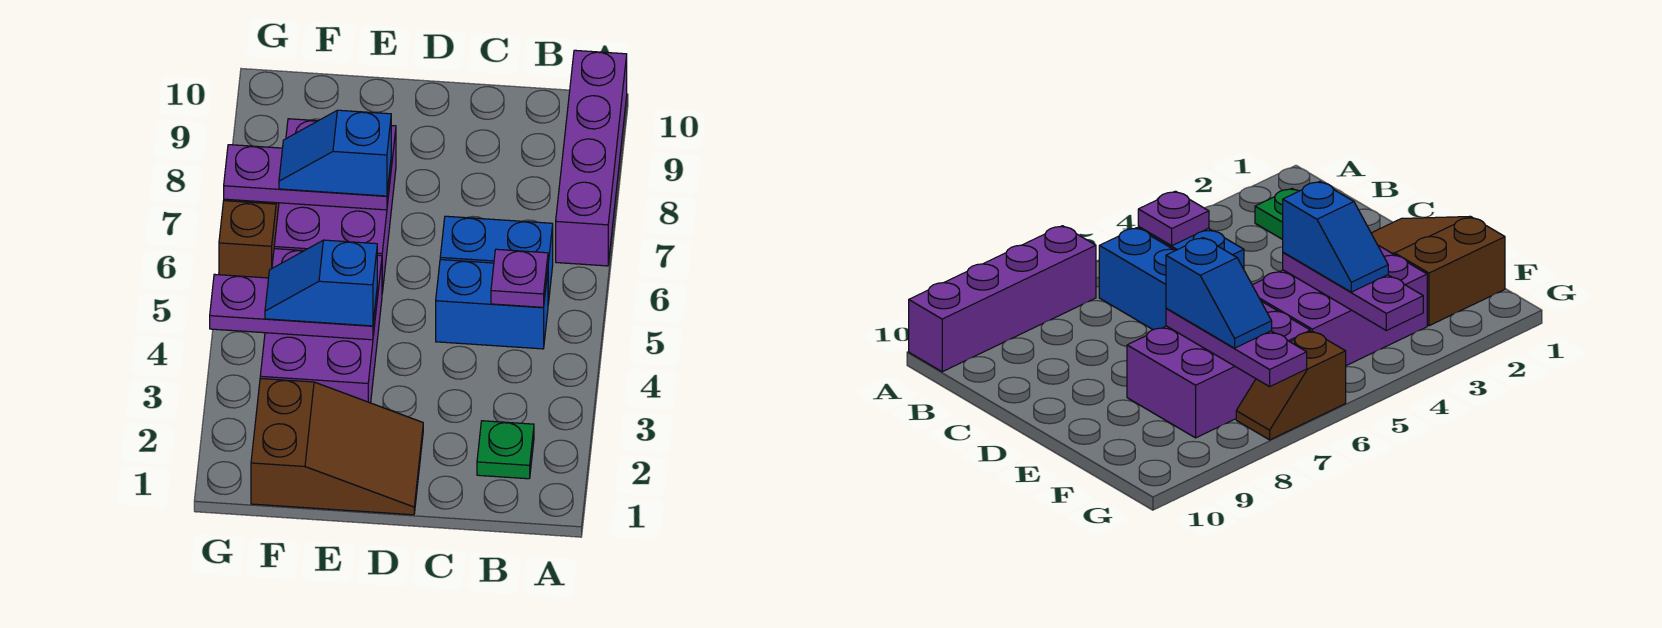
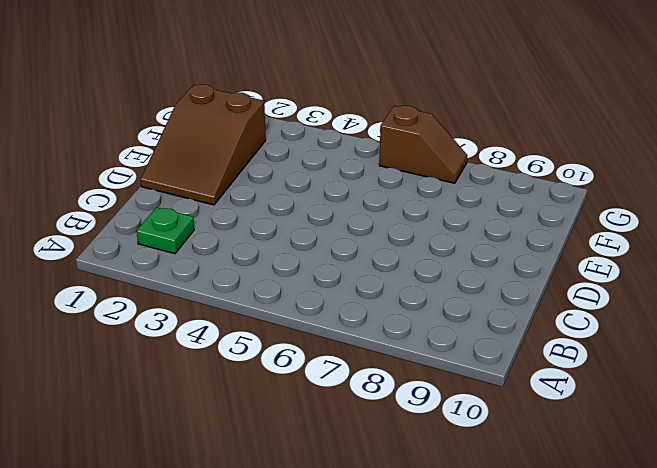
none -> purple 1x4 brick [556,50,627,266]
none -> blue 1x2 brick [436,260,548,349]
none -> blue 1x2 brick [440,216,553,304]

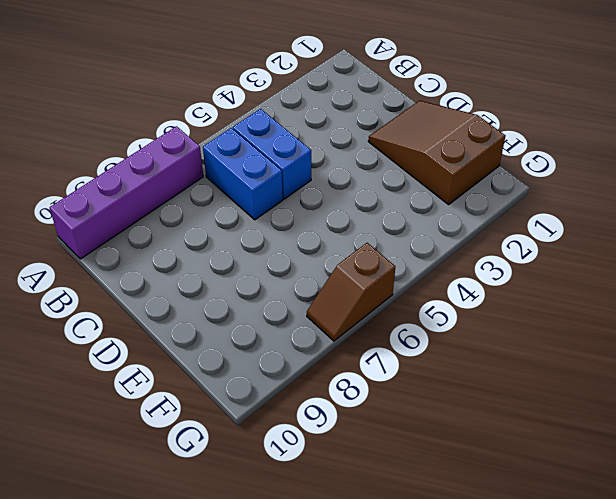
none -> green 1x1 plate [477,421,534,479]
none -> purple 2x3 brick [260,249,382,403]
none -> purple 2x3 brick [274,119,396,293]

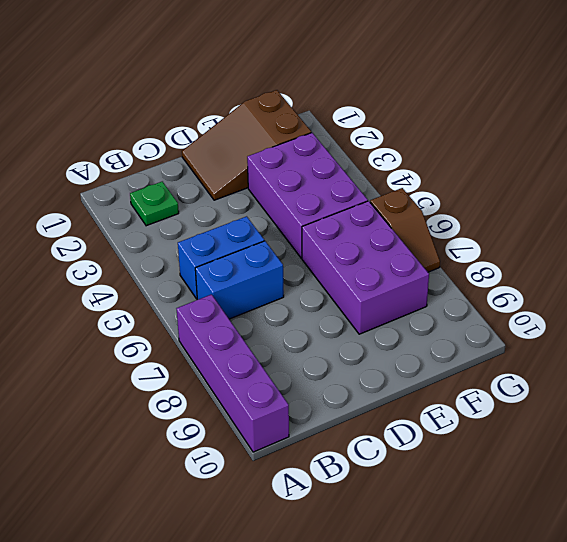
none -> purple 1x1 plate [491,249,548,307]
none -> purple 1x3 plate [210,274,377,340]
none -> purple 1x3 plate [224,145,391,210]

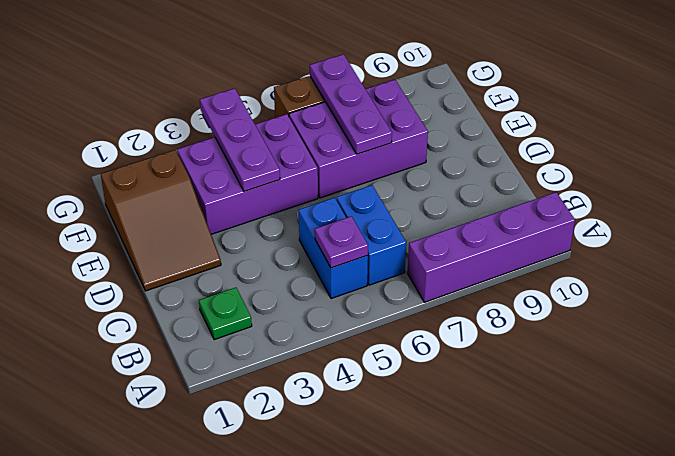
none -> blue 1x2 slope [265,240,377,326]
none -> blue 1x2 slope [279,110,391,196]

